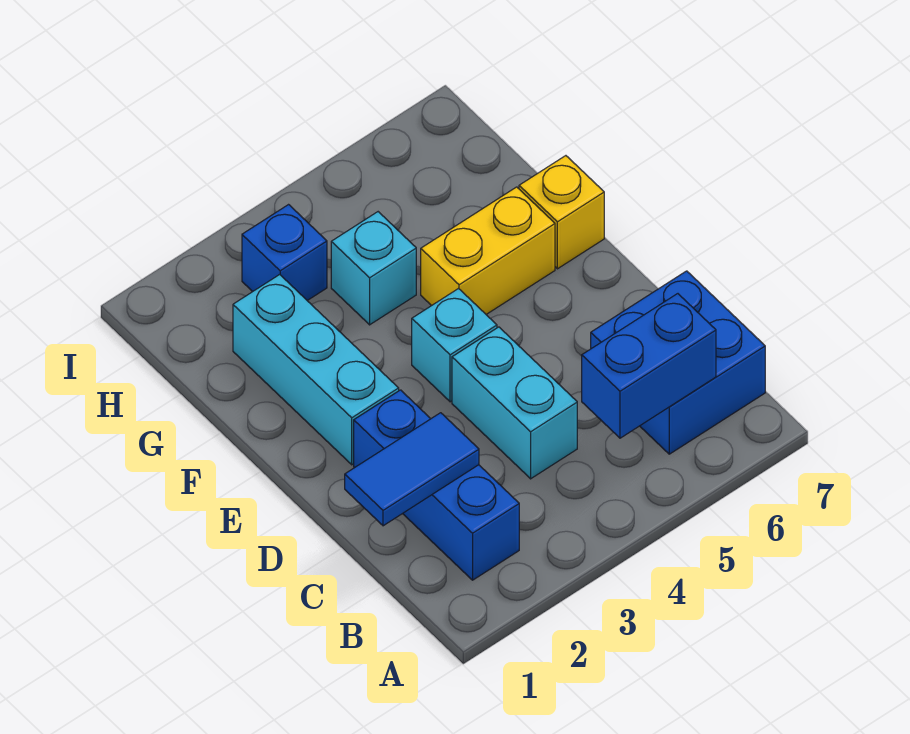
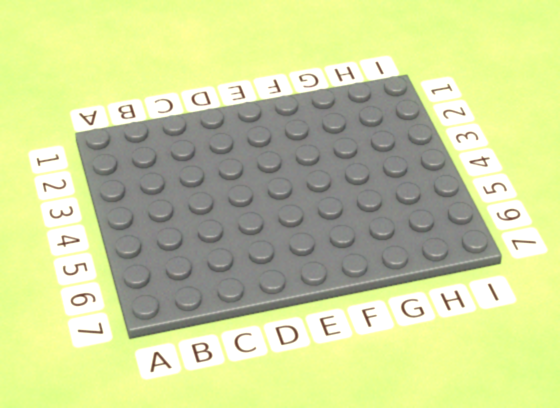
none -> blue 1x3 brick [354,390,519,580]
none -> blue 2x2 brick [591,271,765,454]

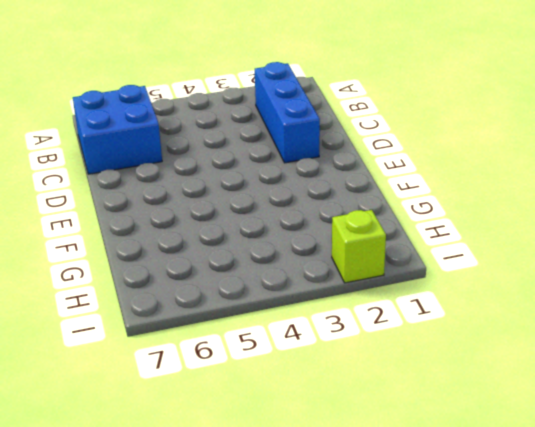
lime 1x1 brick [332,210,386,283] -> none
none -> cyan 1x2 brick [452,327,577,479]
none -> cyan 1x3 brick [233,275,399,465]

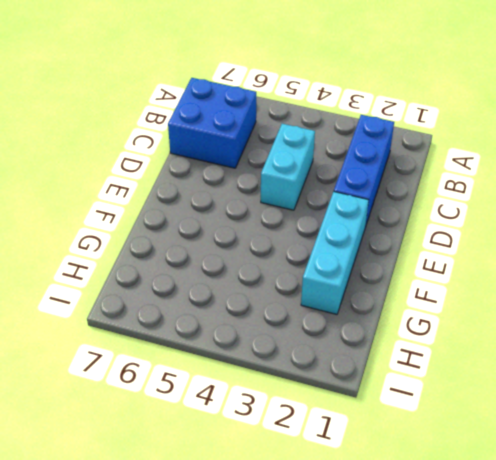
none -> cyan 1x1 brick [412,289,497,402]
none -> yellow 1x2 brick [421,187,555,314]

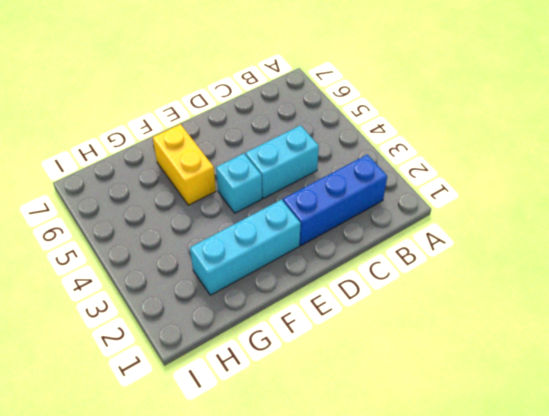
none -> blue 2x2 brick [591,271,765,454]
none -> yellow 1x1 brick [519,156,604,269]

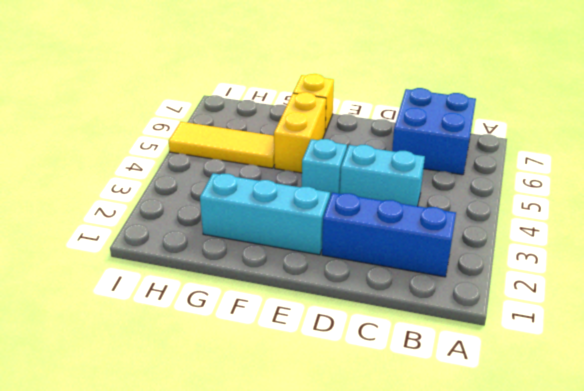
yellow 1x3 tile [169,122,275,168] -> none
none -> cyan 1x1 brick [331,212,416,325]
none -> blue 1x1 brick [242,205,327,301]

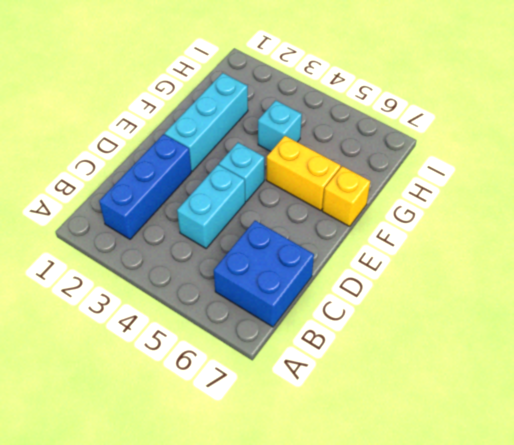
none -> blue 1x1 brick [242,205,327,301]
none -> blue 1x2 brick [582,294,716,438]

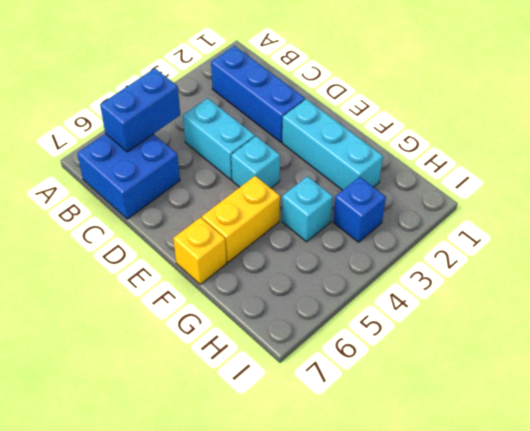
none -> blue 1x2 tile [345,413,479,526]

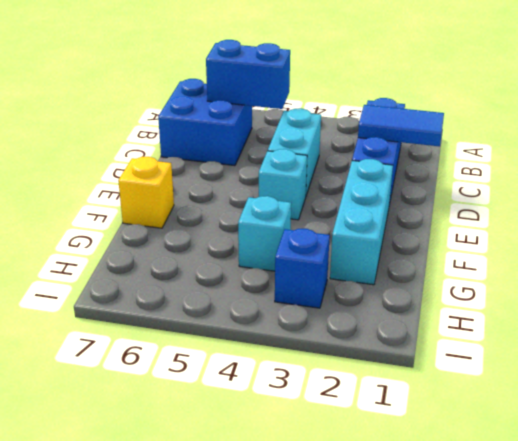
none -> yellow 1x2 brick [421,187,555,314]

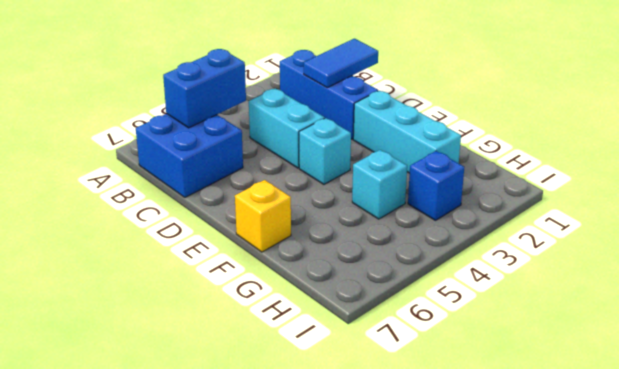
none -> yellow 1x2 brick [421,187,555,314]

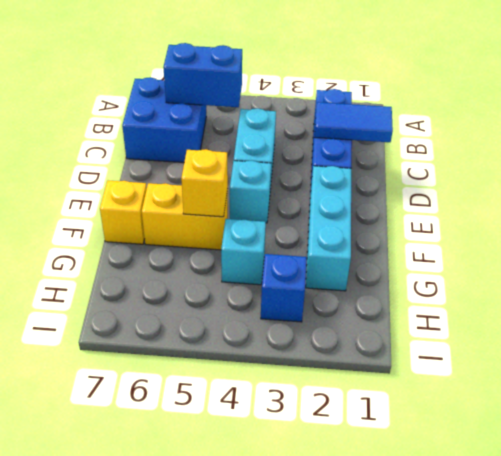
yellow 1x1 brick [181,149,228,217] -> none

